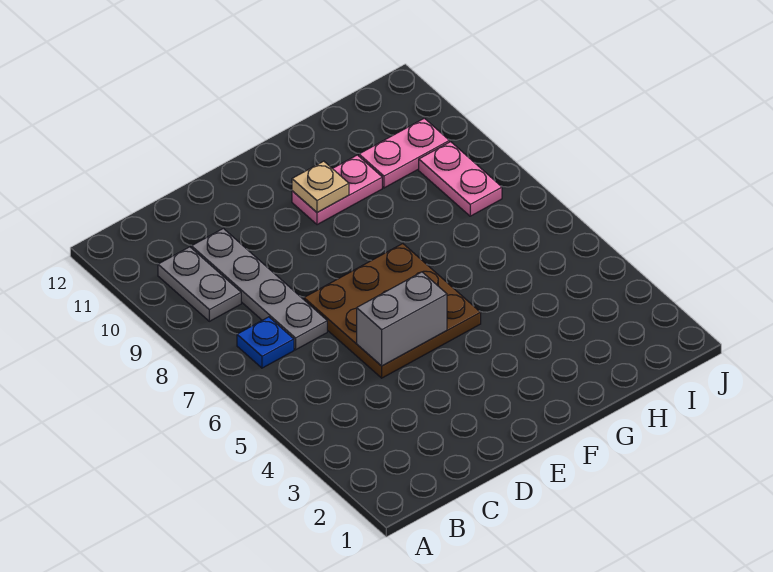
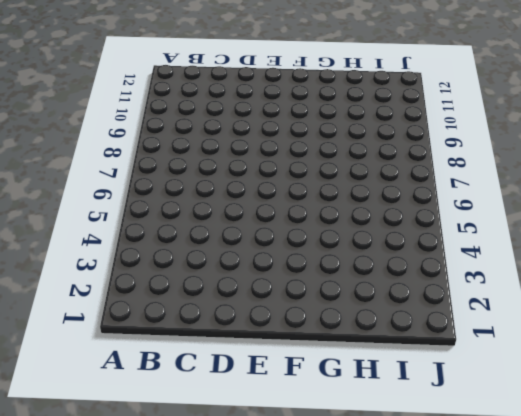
none -> blue 1x1 plate [237,317,294,368]
none -> grey 1x2 plate [158,247,241,321]

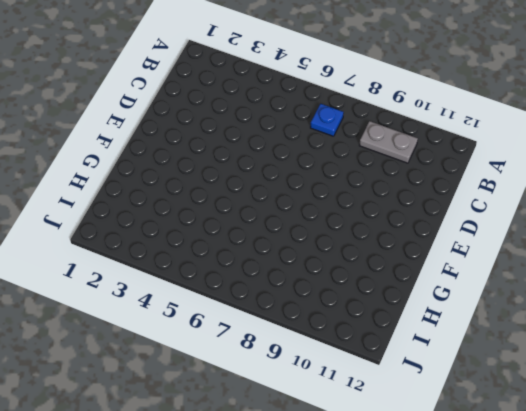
none -> grey 1x4 plate [191,228,327,350]
none -> brown 3x3 plate [304,244,481,378]

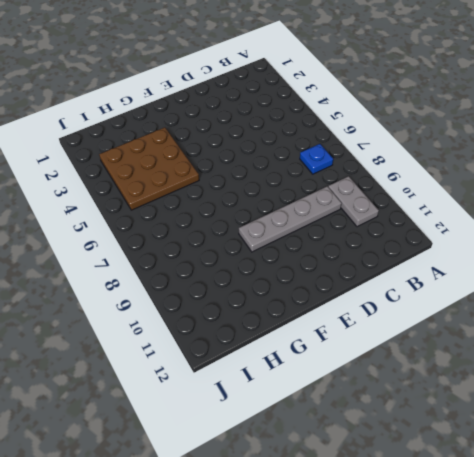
grey 1x4 plate [239,186,342,252] -> grey 1x4 plate turned to [191,228,327,350]
brown 3x3 plate [99,128,199,210] -> brown 3x3 plate moved to [304,244,481,378]
none -> pink 1x2 plate [292,155,382,225]
none -> pink 1x2 plate [359,118,449,188]

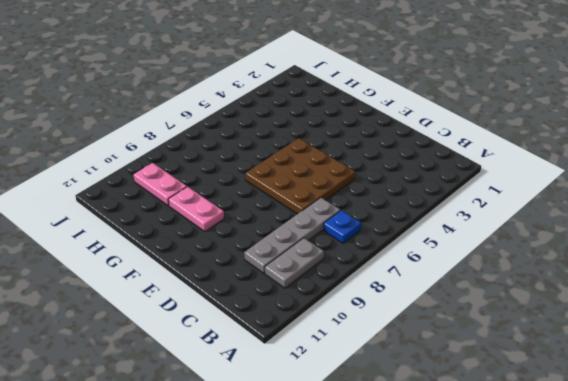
none -> pink 1x2 plate [419,142,502,216]
none -> grey 1x2 brick [357,272,447,366]

